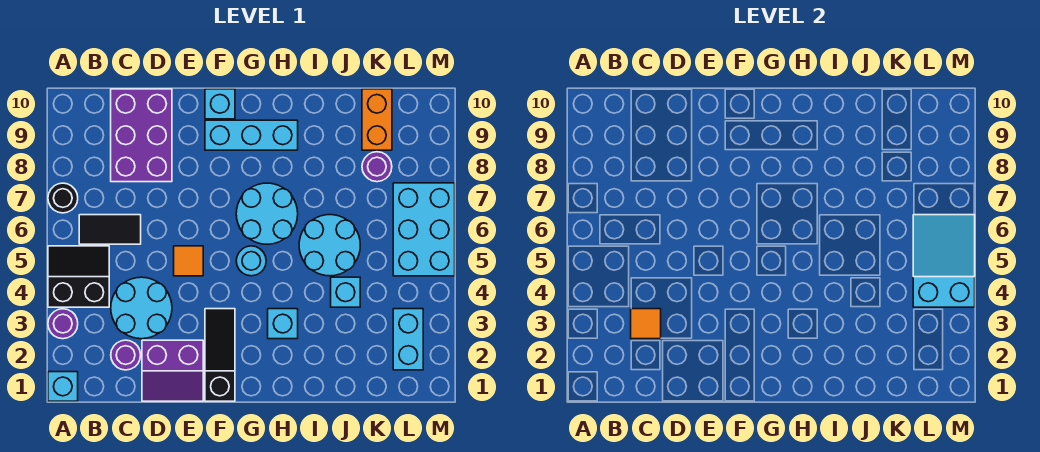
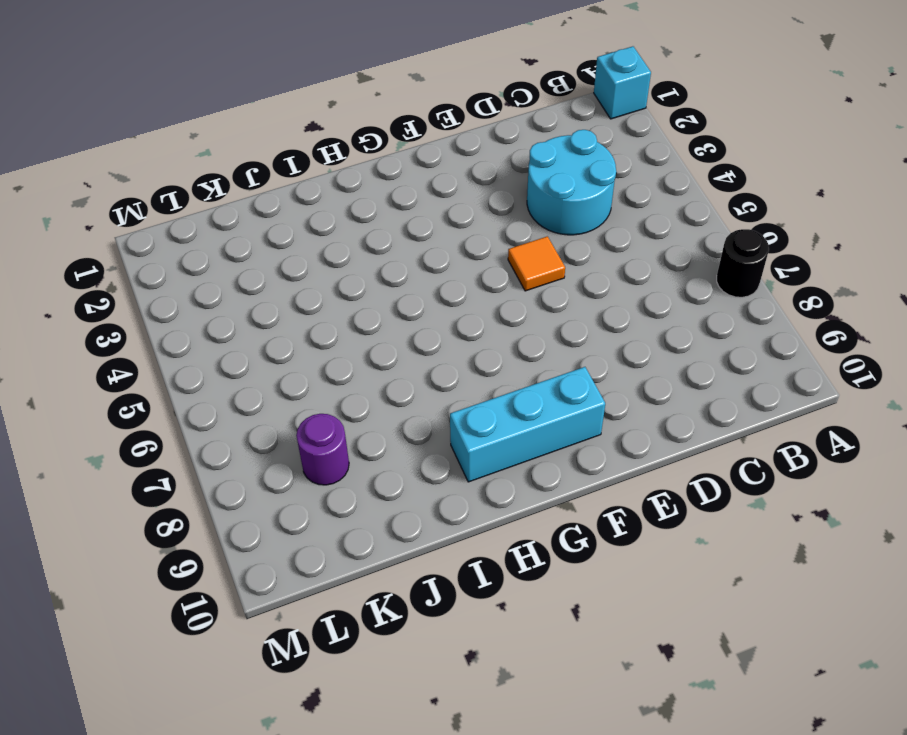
none -> purple 1x1 round brick [48,309,78,339]
none -> black 2x2 slope [48,246,109,307]
none -> black 1x2 tile [79,215,141,244]

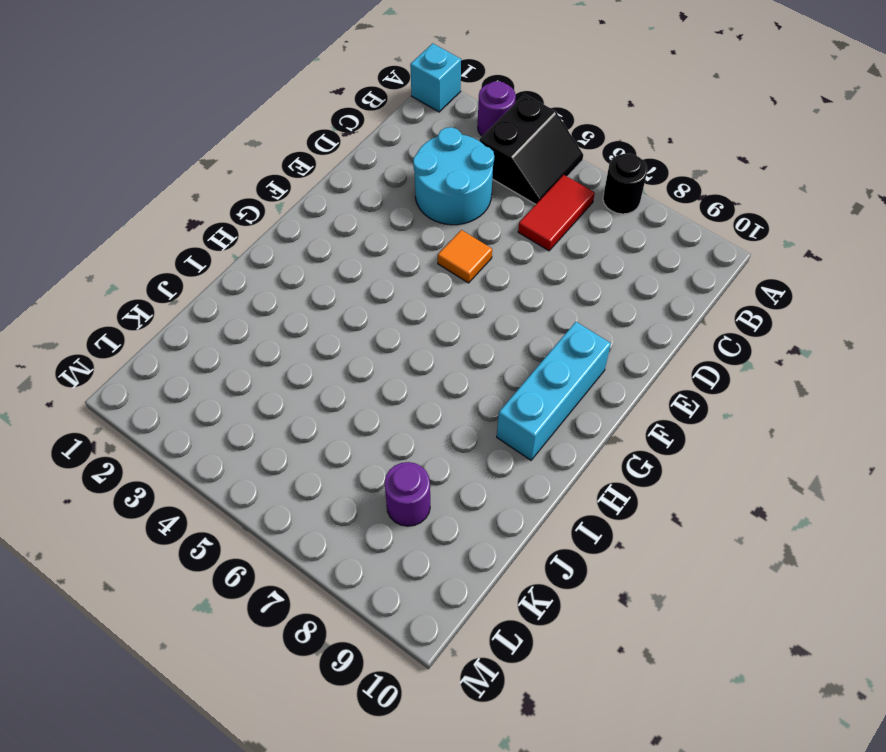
red 1x2 tile [518,175,595,251] -> black 1x2 tile [79,215,141,244]
none -> purple 1x1 round brick [111,340,141,370]
none -> purple 2x3 brick [111,89,172,182]
none -> purple 2x2 slope [142,340,203,401]

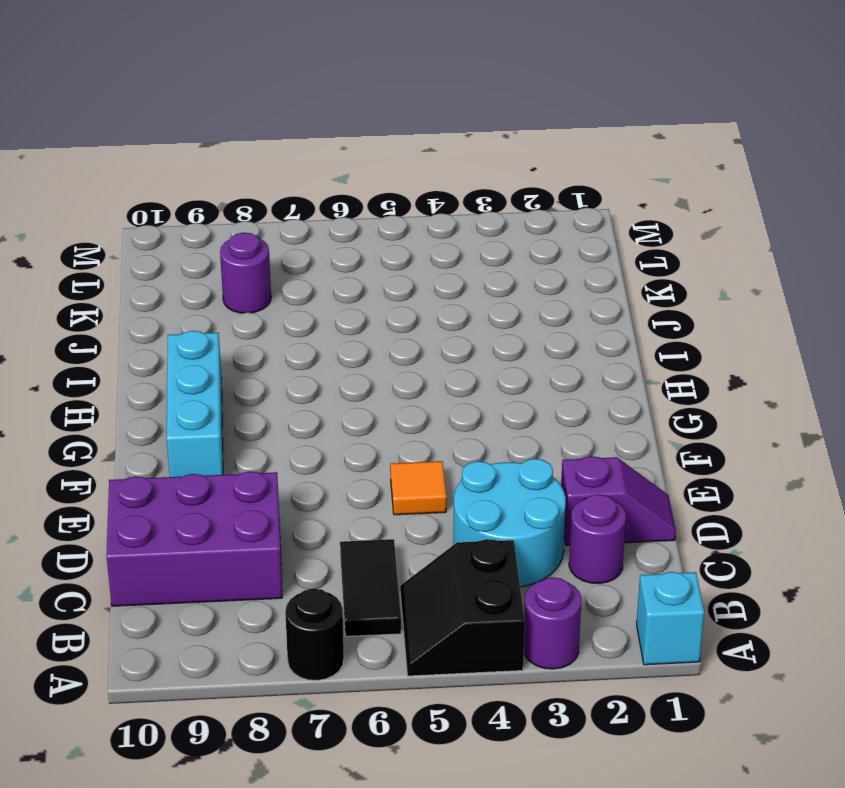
purple 1x2 slope [561,456,676,545] -> purple 2x2 slope [142,340,203,401]
none -> black 1x3 slope [205,309,235,401]
none -> cyan 1x1 brick [205,89,235,119]
none -> cyan 1x1 round brick [236,246,266,276]

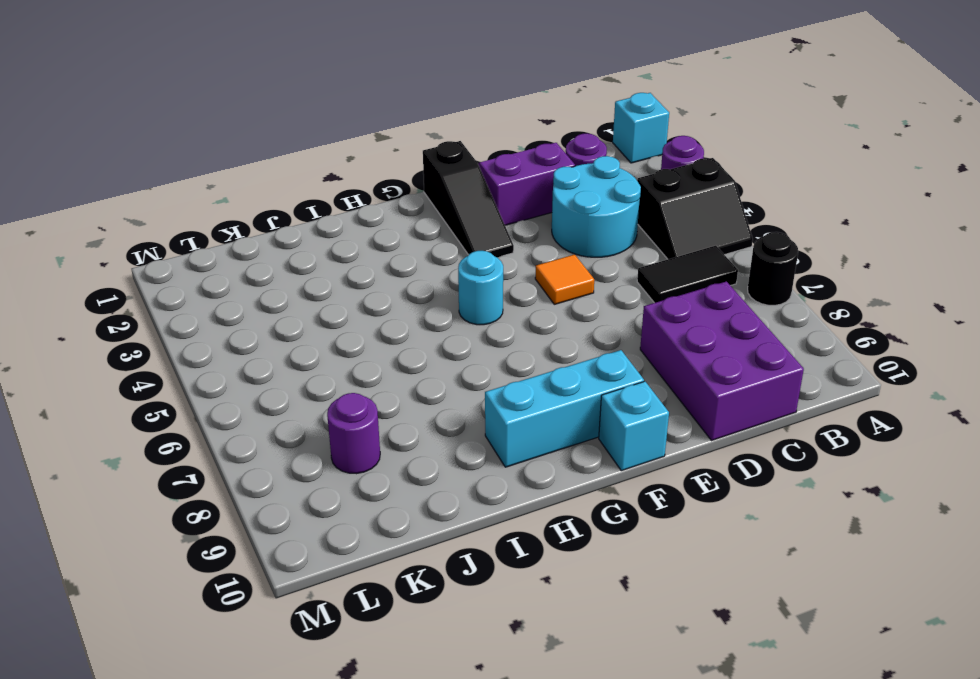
none -> cyan 2x2 round brick [236,183,298,244]
none -> cyan 1x1 brick [268,309,298,339]
none -> cyan 2x2 round brick [299,215,360,276]

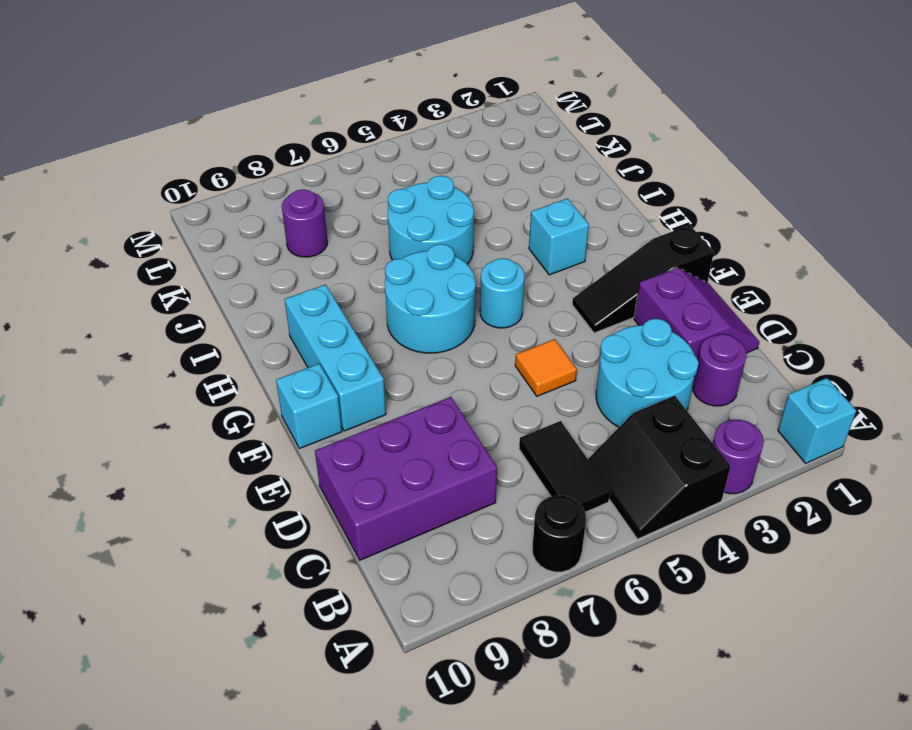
none -> cyan 1x1 brick [331,277,360,307]
none -> orange 1x2 brick [362,89,392,150]
none -> cyan 1x2 brick [393,309,423,370]

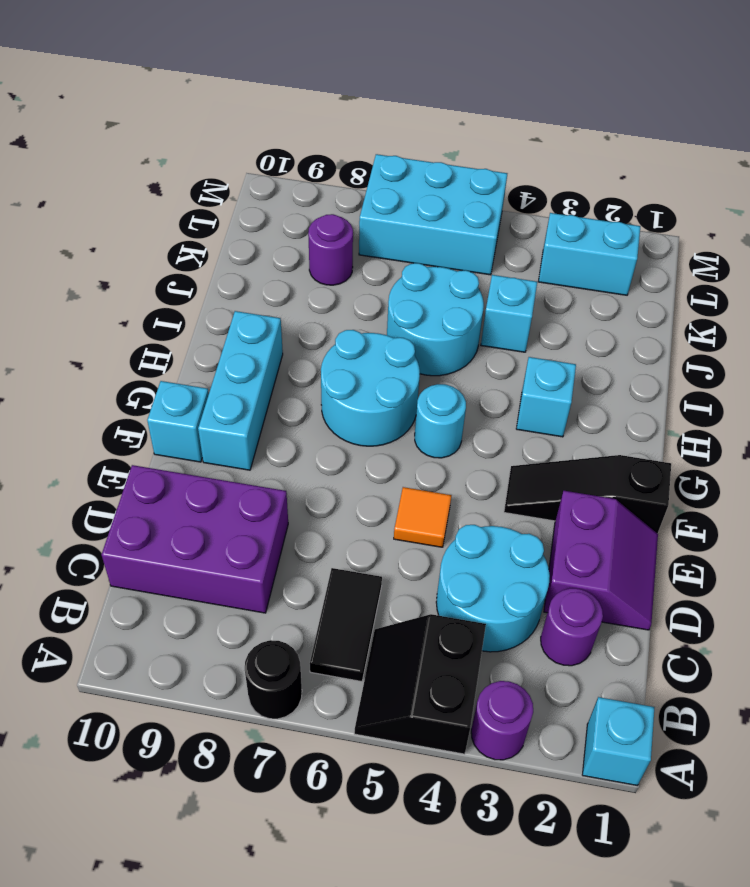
none -> orange 1x2 brick [362,89,392,150]
none -> orange 1x1 tile [631,309,661,339]
none -> cyan 2x3 slope [913,215,975,307]

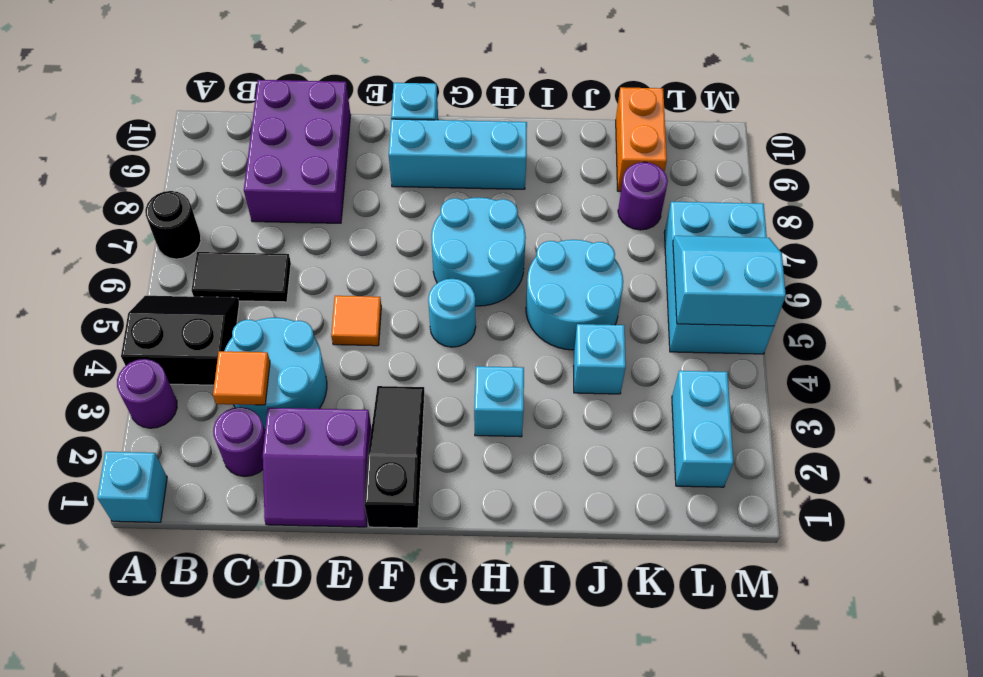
cyan 2x2 slope [673,236,786,326] -> cyan 2x3 slope [913,215,975,307]

